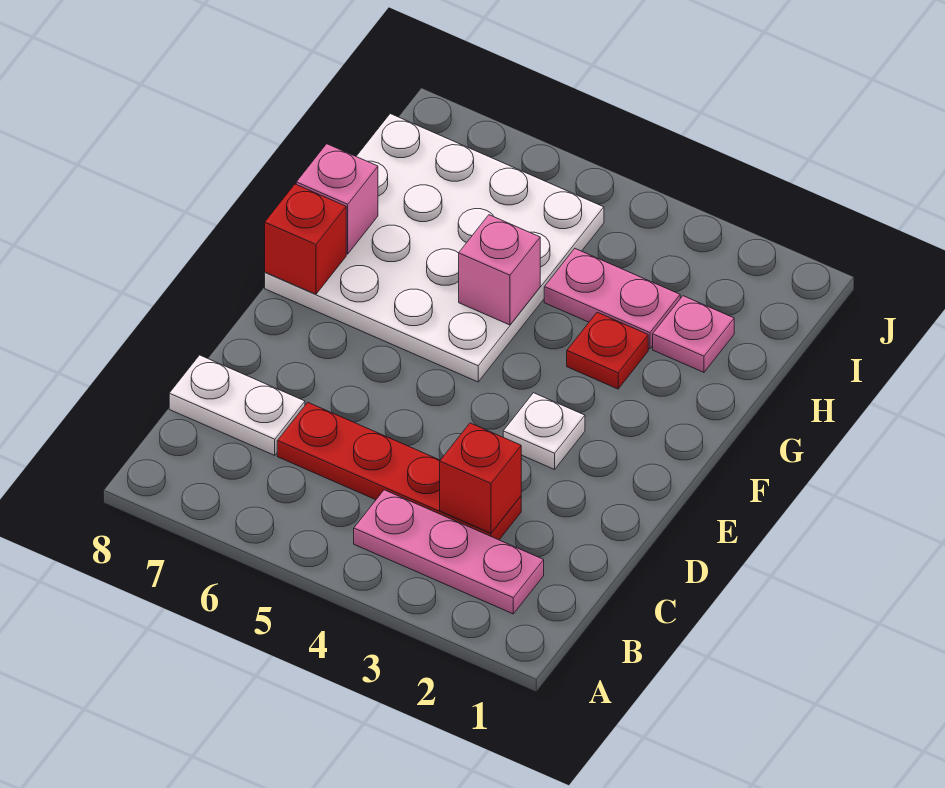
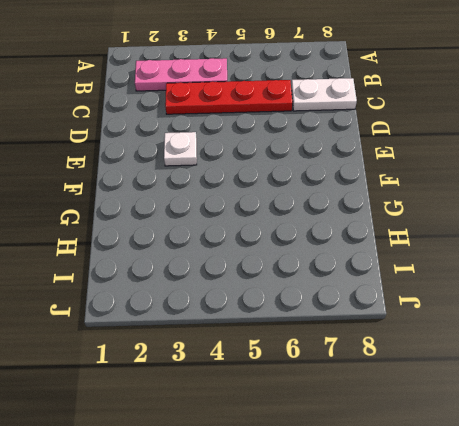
none -> white 4x4 plate [265,114,604,382]
none -> red 1x1 plate [567,312,648,389]
none -> pink 1x1 plate [653,296,734,372]

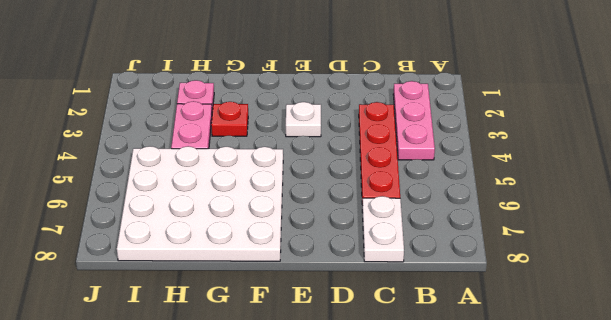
none -> red 1x1 brick [440,423,521,533]
none -> red 1x1 brick [265,184,346,294]
none -> pink 1x1 brick [459,215,540,325]

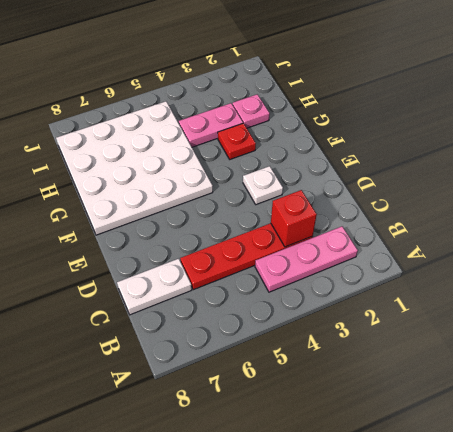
none -> red 1x1 brick [265,184,346,294]
none -> pink 1x1 brick [459,215,540,325]
none -> pink 1x1 brick [296,144,378,254]

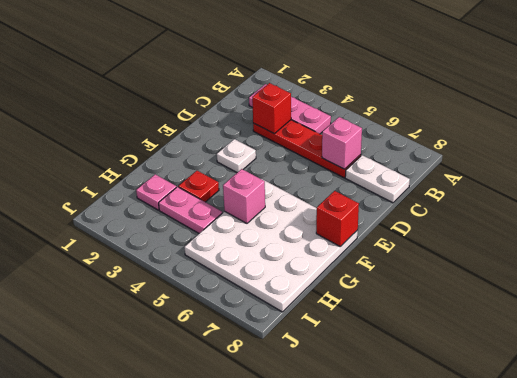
pink 1x1 brick [322,117,362,169] -> pink 1x1 brick moved to [296,144,378,254]

